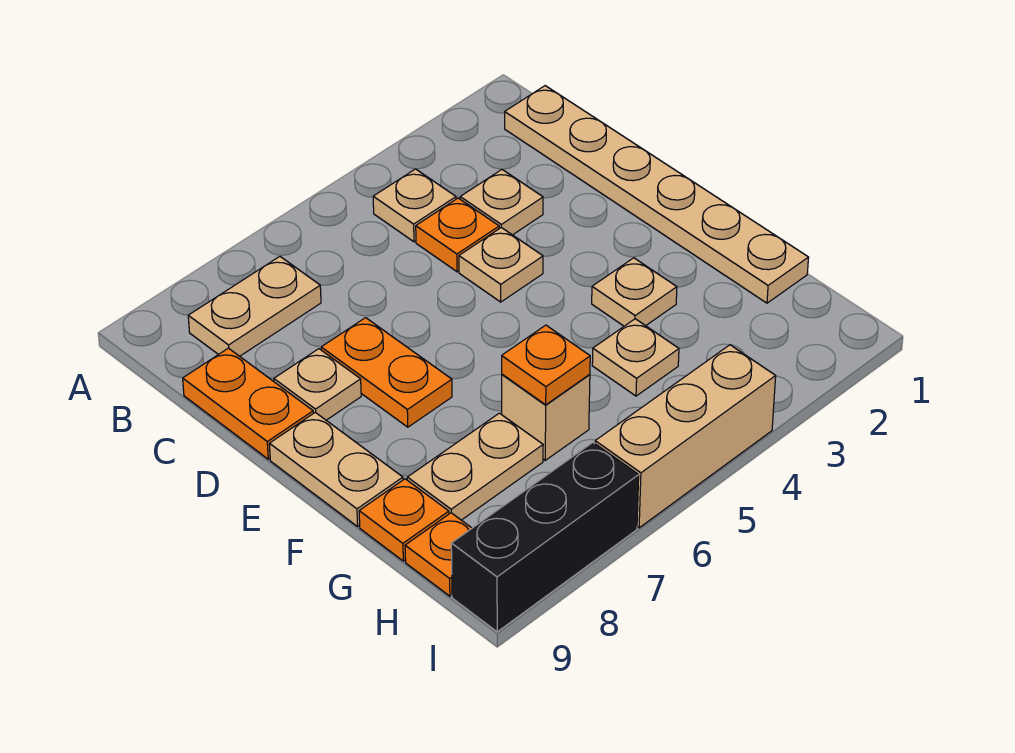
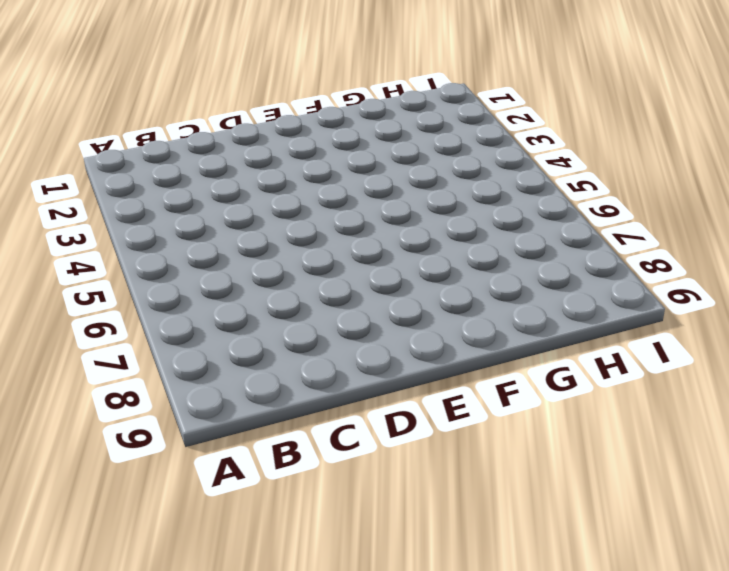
none -> tan 1x6 plate [505,86,809,303]
none -> tan 1x1 plate [373,169,456,242]
none -> tan 1x2 plate [188,257,321,356]

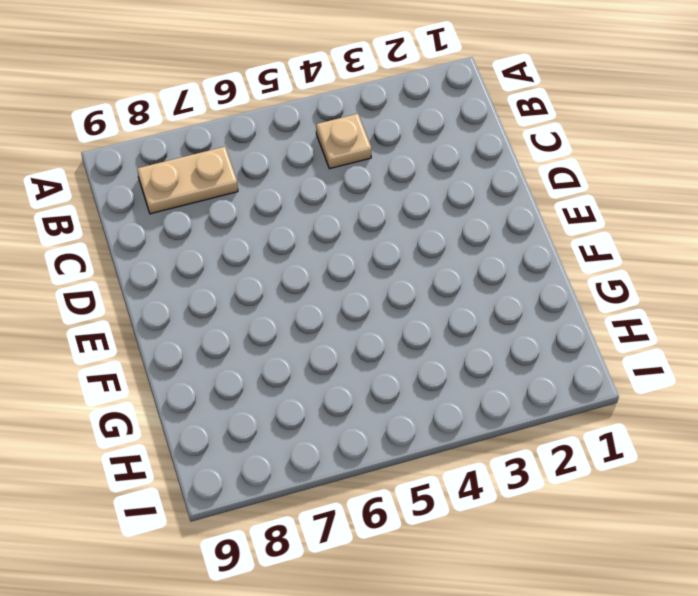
none -> tan 1x6 plate [505,86,809,303]
none -> tan 1x1 plate [460,170,543,235]
none -> orange 1x1 plate [416,198,499,272]

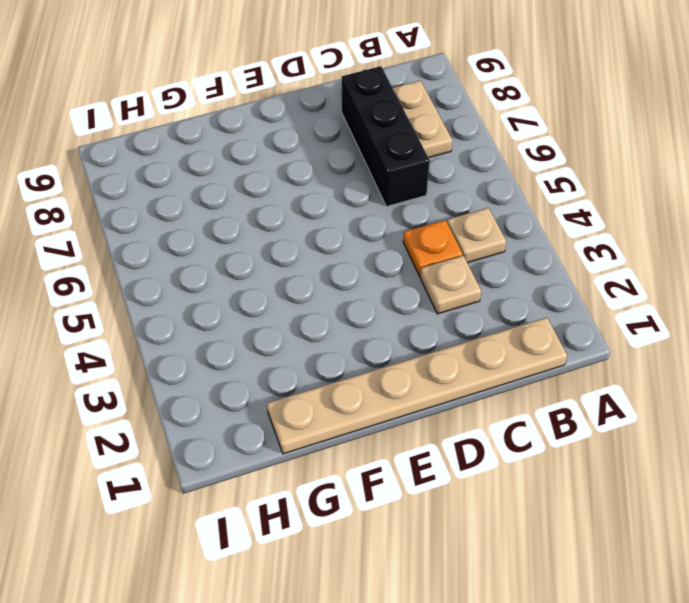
black 1x3 brick [342,66,430,207] -> black 1x3 brick moved to [451,443,639,632]
none -> orange 1x2 plate [183,348,313,459]
none -> tan 1x1 plate [459,228,543,302]
none -> orange 1x2 plate [321,318,452,427]

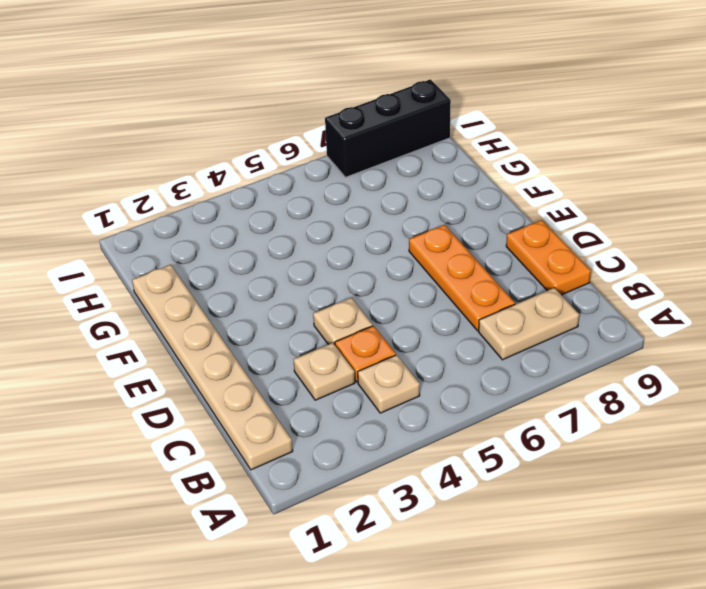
orange 1x3 plate [409,225,515,331] -> orange 1x2 plate [321,318,452,427]
none -> tan 1x1 plate [274,349,361,420]
none -> tan 1x2 plate [269,412,403,526]
none -> tan 1x1 plate [592,258,677,326]

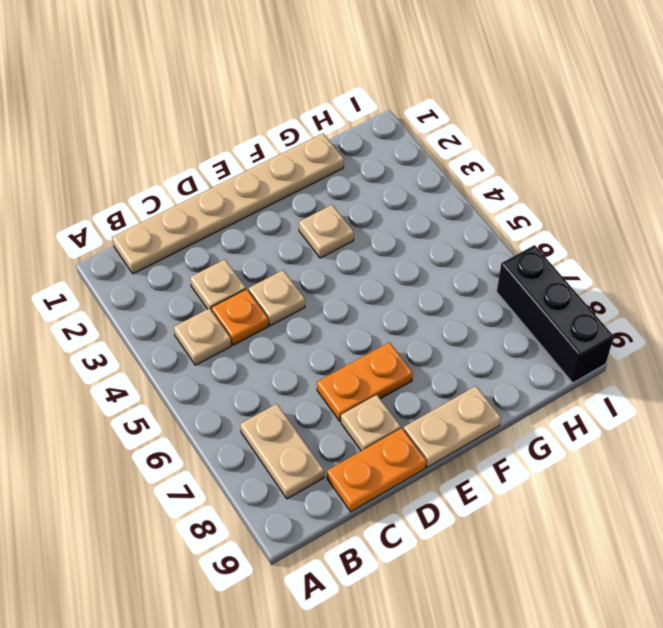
none -> tan 1x1 plate [592,319,679,396]
none -> tan 1x1 brick [502,374,590,460]
none -> tan 1x2 plate [407,413,543,520]

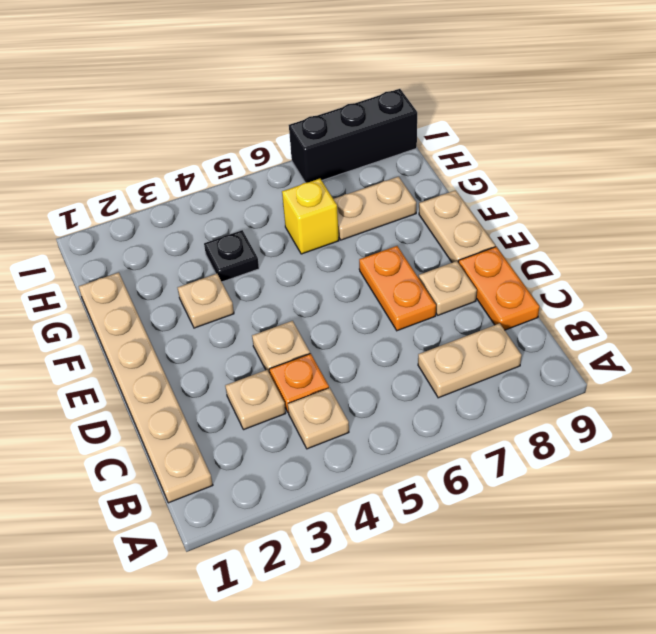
black 1x1 plate [204,230,259,282] -> tan 1x1 plate [592,319,679,396]
yellow 1x1 brick [282,179,339,254] -> tan 1x1 brick [502,374,590,460]
none -> orange 1x1 plate [359,479,449,561]
none -> orange 1x1 plate [405,513,472,596]
none -> tan 1x3 brick [595,345,776,528]

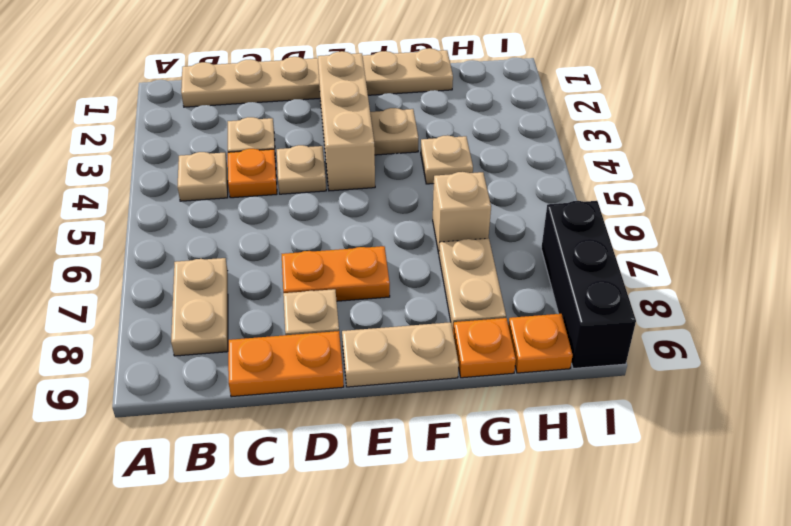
tan 1x3 brick [318,51,375,191] -> tan 1x3 brick moved to [595,345,776,528]
none -> orange 1x1 plate [502,325,590,405]

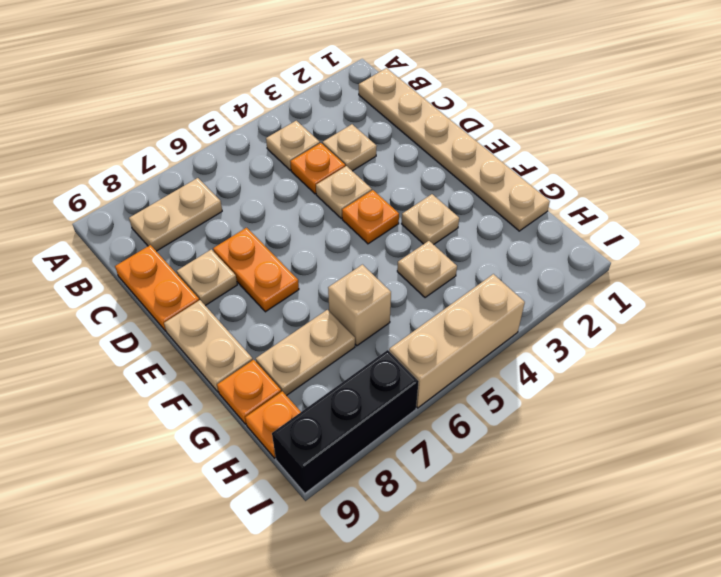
orange 1x1 plate [342,190,399,244] -> orange 1x1 plate moved to [502,325,590,405]

